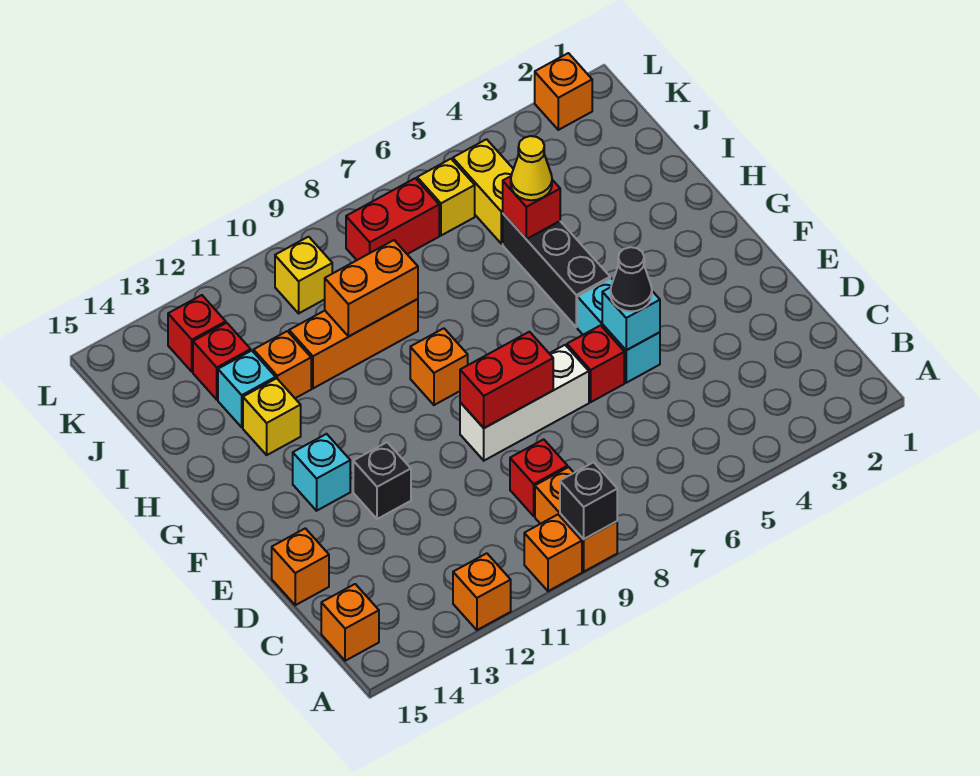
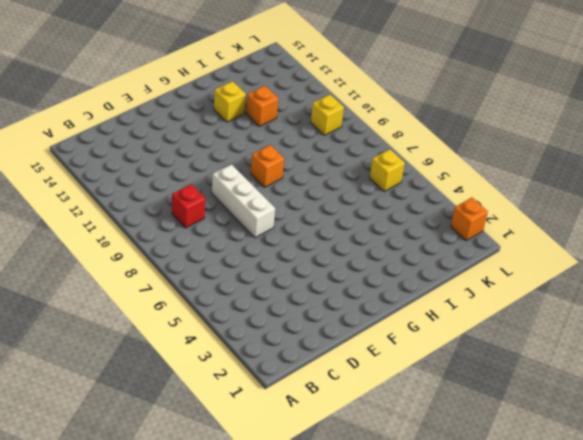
none -> orange 1x2 brick [535,467,617,572]
none -> orange 1x1 brick [524,515,582,591]
none -> orange 1x1 brick [453,553,511,630]
none -> orange 1x1 brick [321,584,379,661]

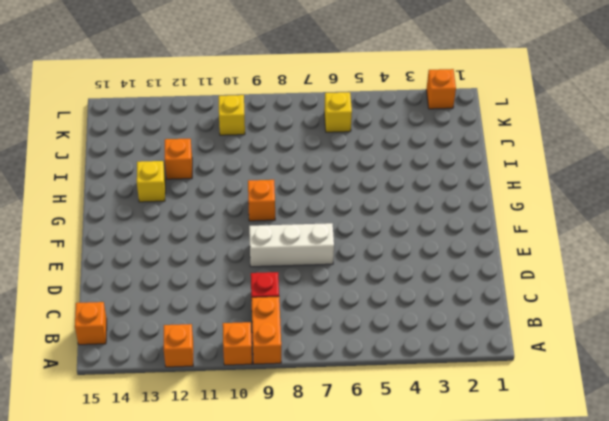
none -> orange 1x1 brick [272,528,329,605]
none -> cyan 1x2 brick [577,278,660,383]
none -> red 1x1 brick [567,325,624,402]
none -> black 1x1 brick [353,442,411,519]

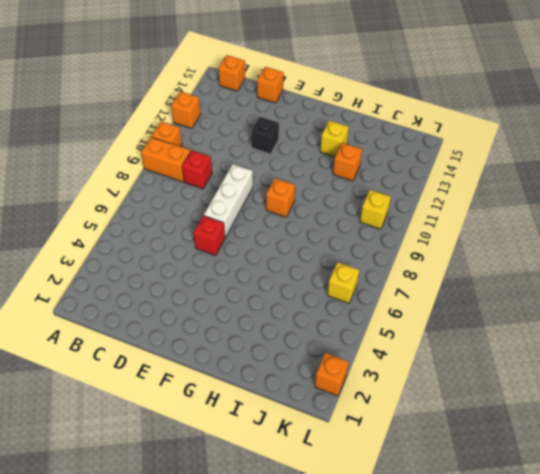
none -> cyan 1x2 brick [577,278,660,383]
none -> cyan 1x1 brick [293,434,350,511]
none -> black 1x3 brick [503,214,610,327]
none -> orange 1x3 brick [289,299,418,388]

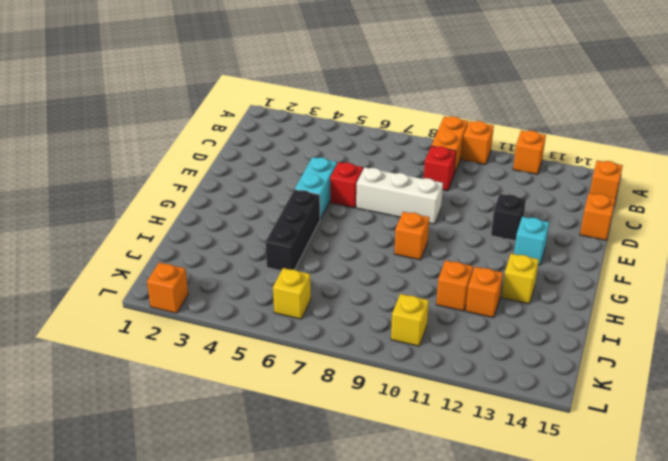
orange 1x1 brick [436,260,473,311] -> orange 1x3 brick [289,299,418,388]
none -> cyan 1x1 brick [218,351,276,427]
none -> yellow 1x2 brick [453,139,513,244]
none -> red 1x1 brick [193,323,251,400]
none -> red 1x2 brick [346,178,439,260]

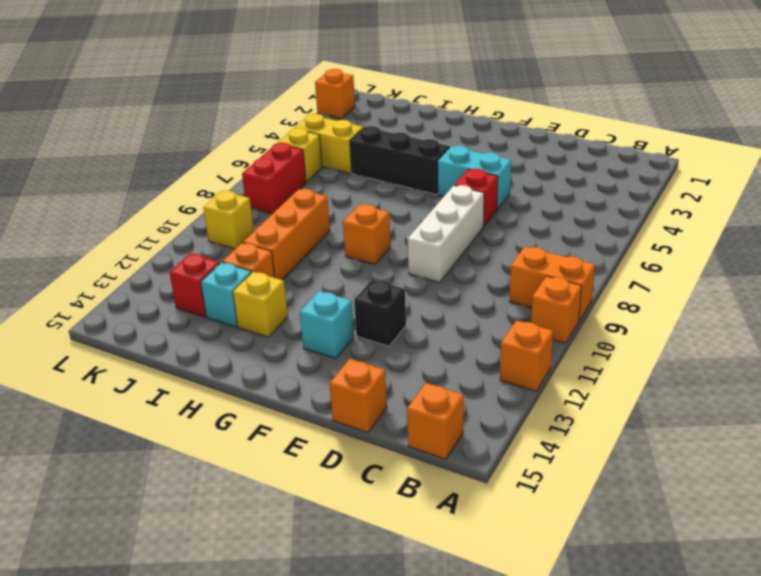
none -> red 1x1 brick [510,439,568,516]
none -> red 1x1 brick [168,295,226,372]
none -> black 1x1 brick [560,462,617,539]
none -> cyan 1x1 brick [602,287,660,350]

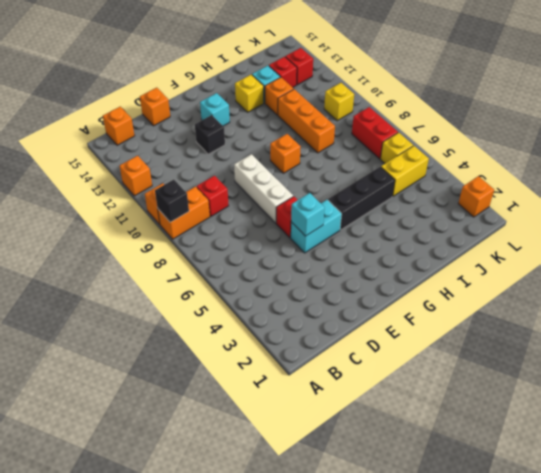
none -> red 1x2 brick [460,332,553,428]
none -> red 1x1 brick [503,176,560,239]
none -> orange 1x2 brick [325,240,418,336]
none -> black 1x1 cone [611,247,652,311]

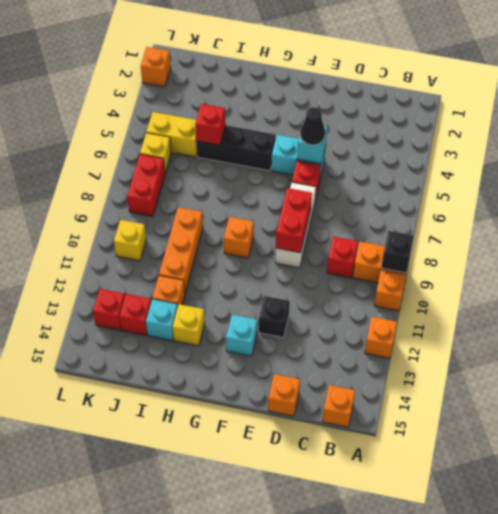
none -> orange 1x2 brick [325,240,418,336]
none -> yellow 1x1 cone [511,136,552,200]

